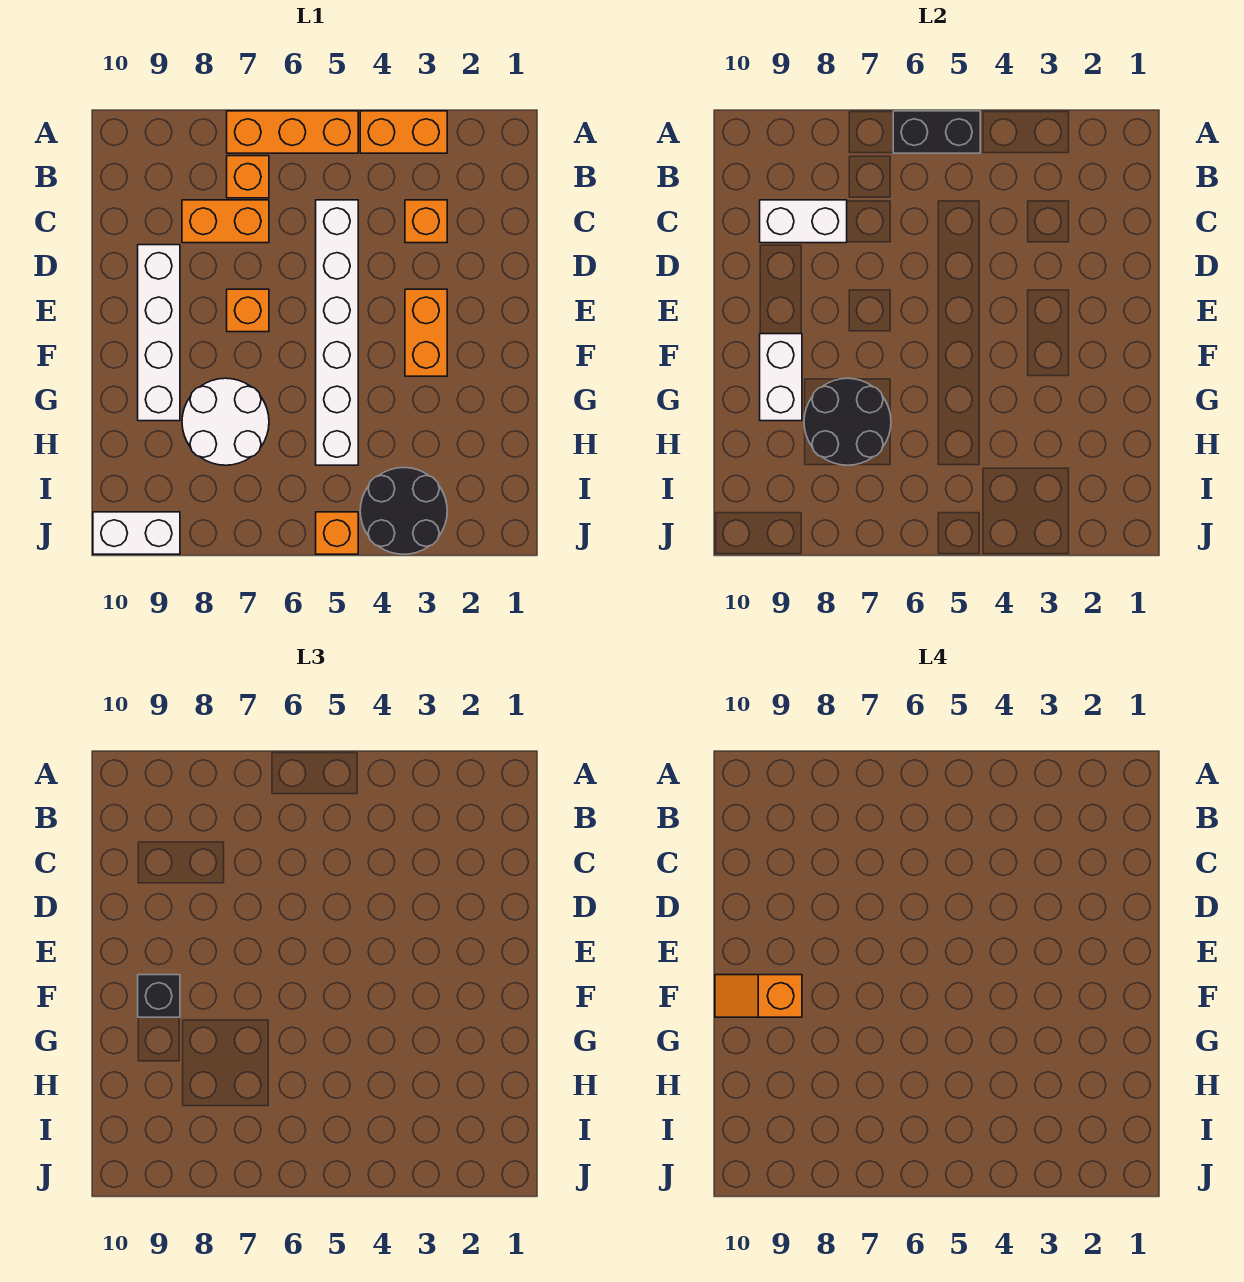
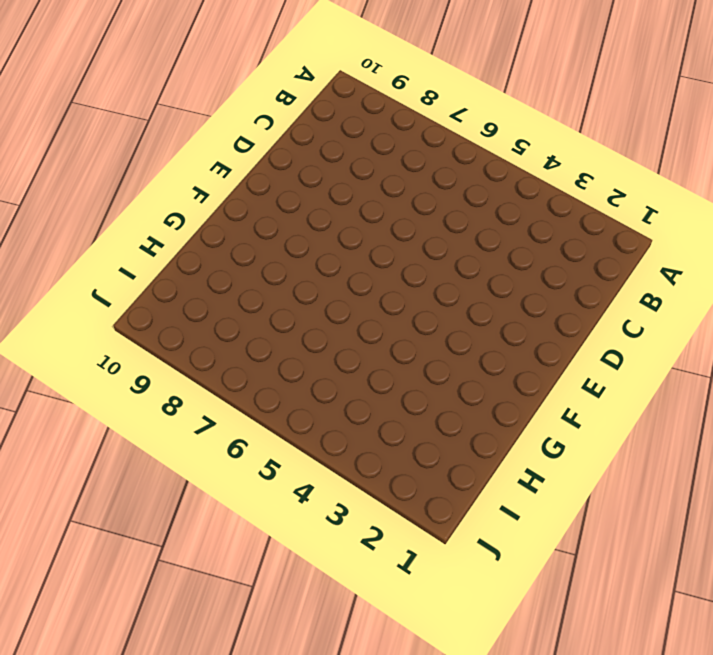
none -> orange 1x2 brick [360,111,447,153]
none -> orange 1x3 brick [227,111,358,153]
none -> orange 1x1 brick [227,156,269,198]

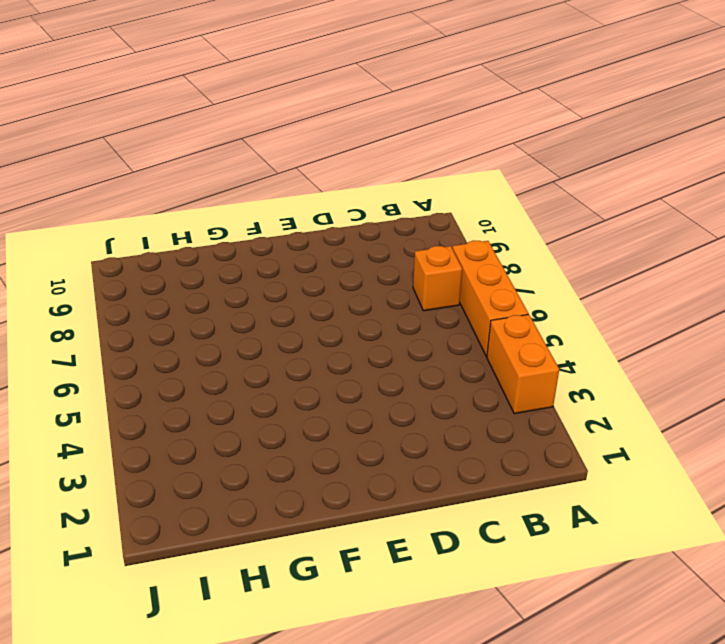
none -> orange 1x1 brick [405,200,447,243]
none -> white 1x6 brick [316,200,358,465]
none -> orange 1x2 brick [182,200,269,243]

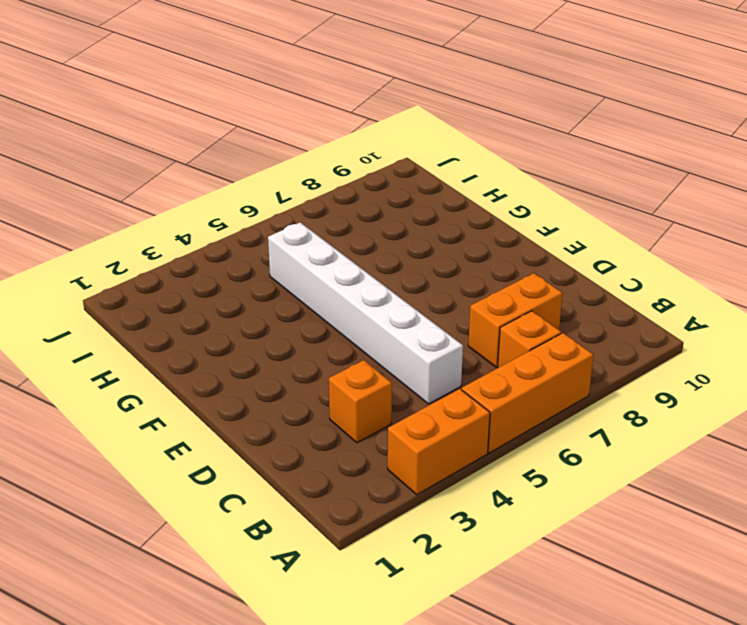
none -> white 1x4 brick [138,245,180,421]
none -> orange 1x2 brick [405,289,447,376]
none -> orange 1x1 brick [227,289,269,332]

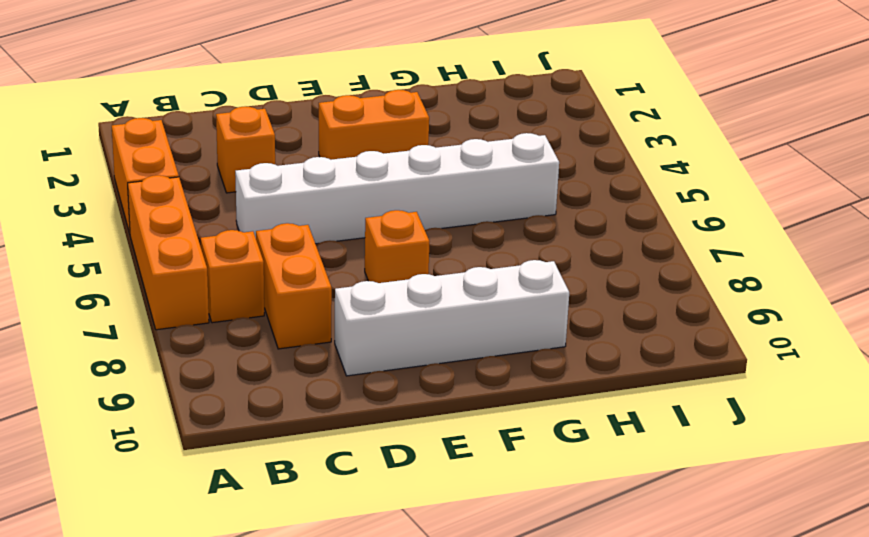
none -> white 2x2 round brick [182,378,269,465]
none -> black 2x2 round brick [360,468,447,554]
none -> orange 1x1 brick [316,512,358,554]

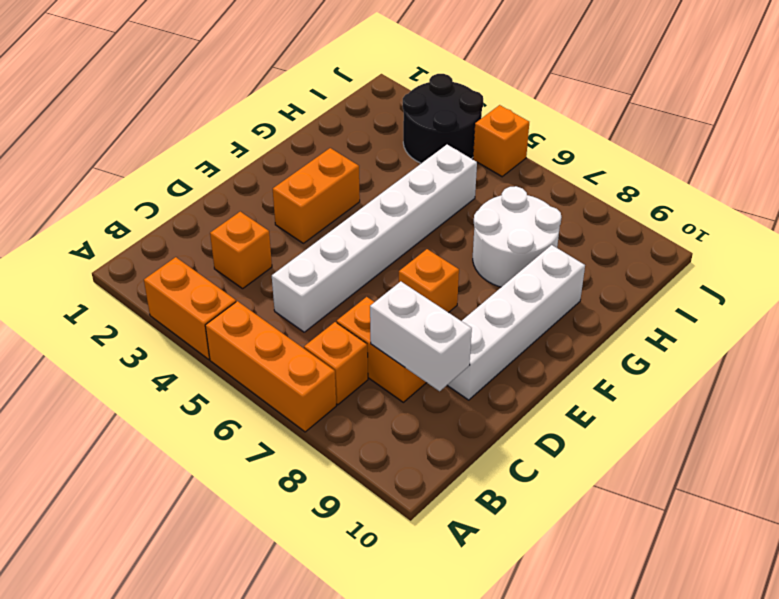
none -> white 1x2 brick [93,512,180,554]
none -> black 1x2 brick [893,111,980,153]
none -> white 1x2 brick [760,334,802,421]

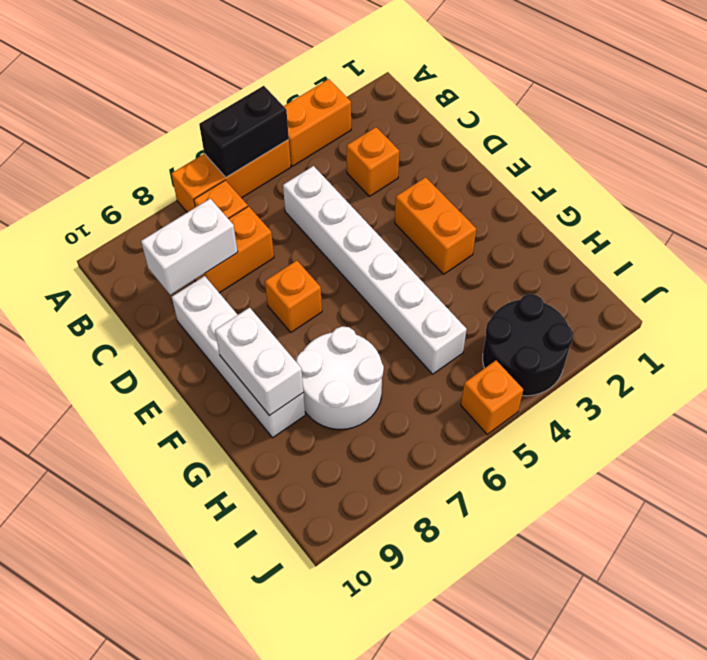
none -> white 1x2 brick [93,512,180,554]
none -> black 2x2 round brick [804,378,891,465]
none -> black 1x1 brick [138,975,180,1017]

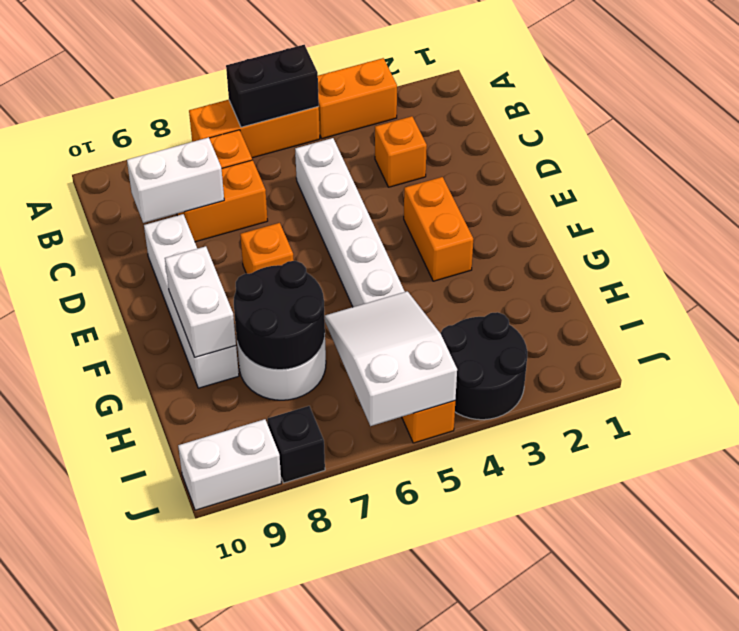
white 2x3 slope [325,291,457,426] -> none
black 1x1 brick [268,406,325,483] -> black 1x1 brick moved to [138,975,180,1017]
none -> orange 1x2 slope [715,975,802,1017]

